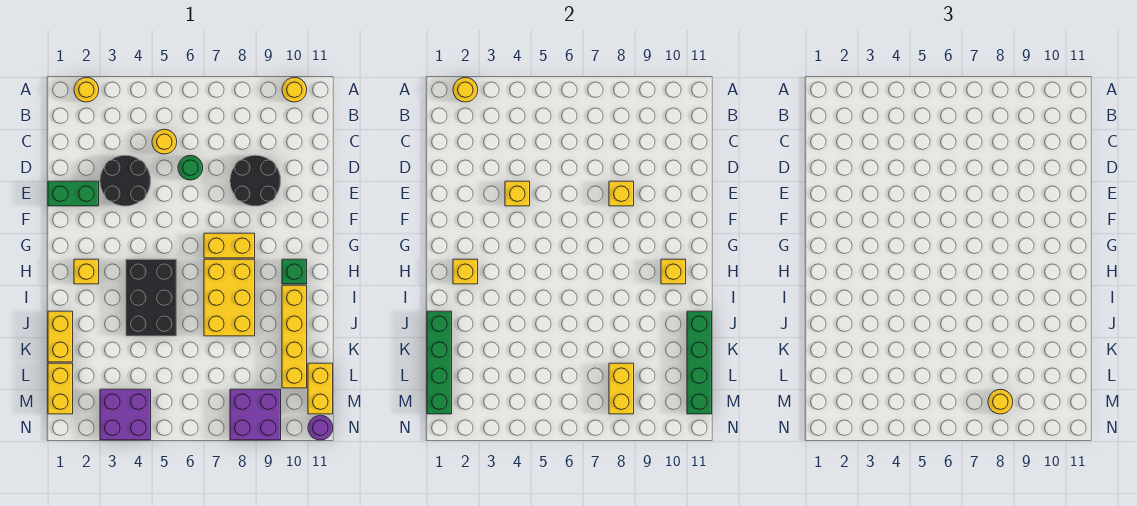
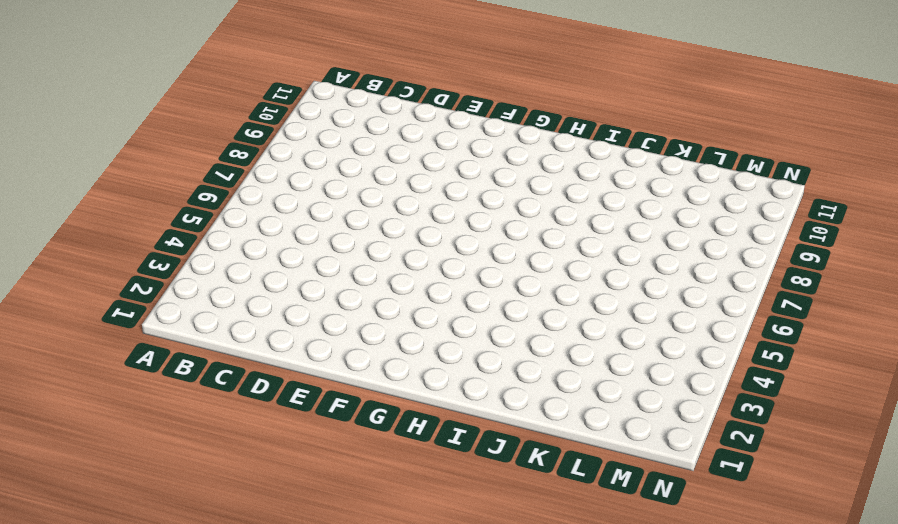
none -> yellow 1x1 round brick [74,77,99,102]
none -> yellow 1x1 round brick [282,77,307,102]
none -> yellow 1x1 round brick [152,129,177,154]

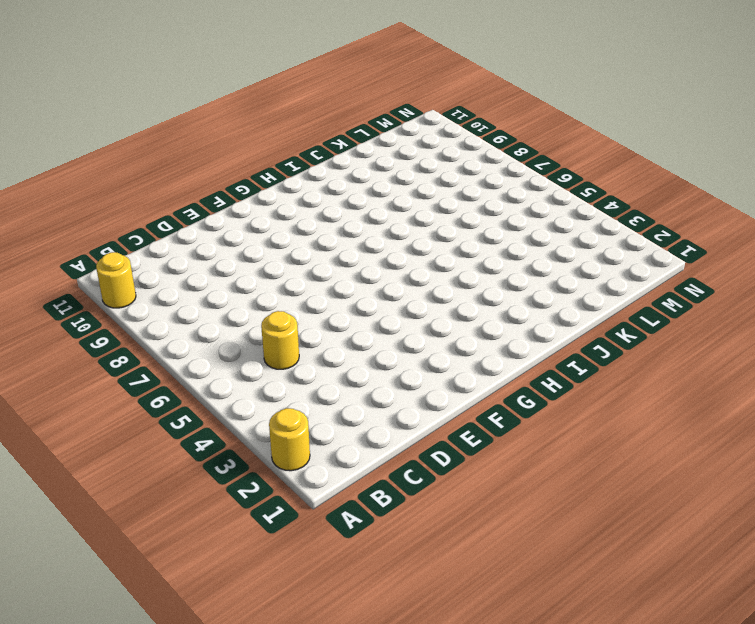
none -> black 2x2 round brick [100,155,151,206]
none -> green 1x1 round brick [178,155,203,180]
none -> black 2x2 round brick [230,155,281,206]

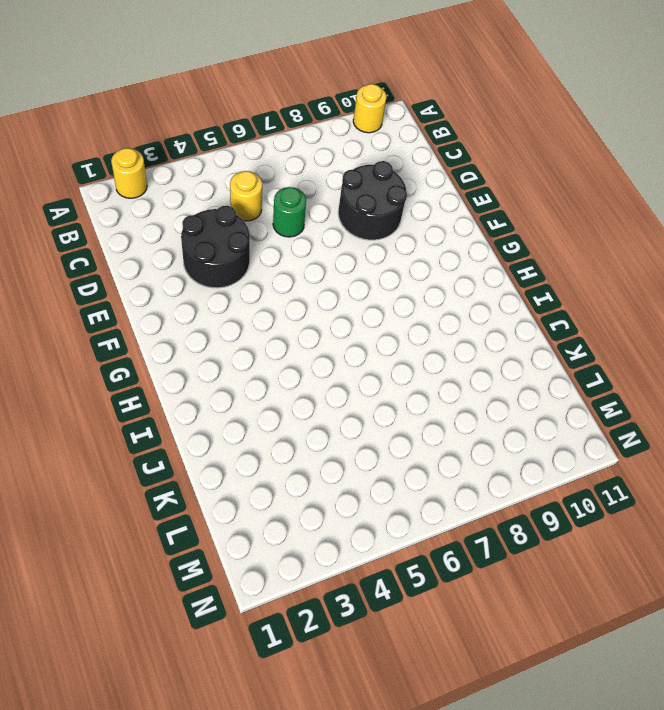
none -> green 1x2 brick [48,181,99,206]
none -> yellow 1x2 brick [204,233,255,258]
none -> yellow 1x1 brick [74,259,99,284]

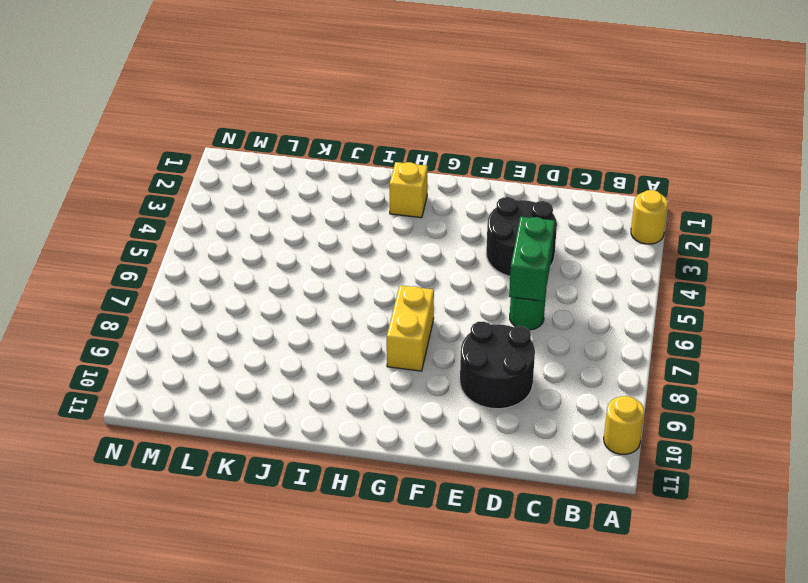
green 1x2 brick [509,217,555,301] -> green 1x2 brick moved to [48,181,99,206]
none -> yellow 1x1 round brick [152,129,177,154]
none -> black 2x3 brick [126,259,177,336]
none -> yellow 2x3 brick [204,259,255,336]

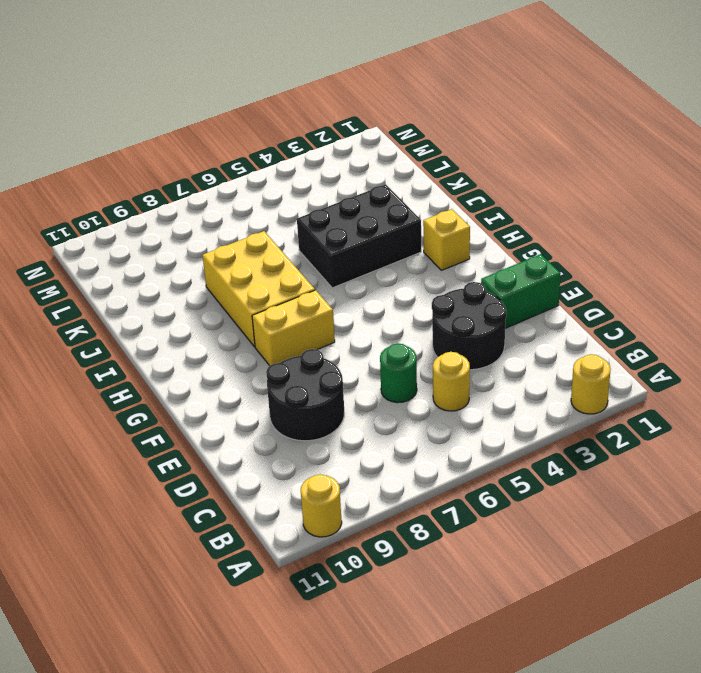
black 2x3 brick [297,184,421,288] -> black 2x3 brick turned to [126,259,177,336]
none -> green 1x1 brick [282,259,307,284]
none -> yellow 1x4 brick [282,285,307,388]
none -> yellow 1x2 brick [48,311,73,362]

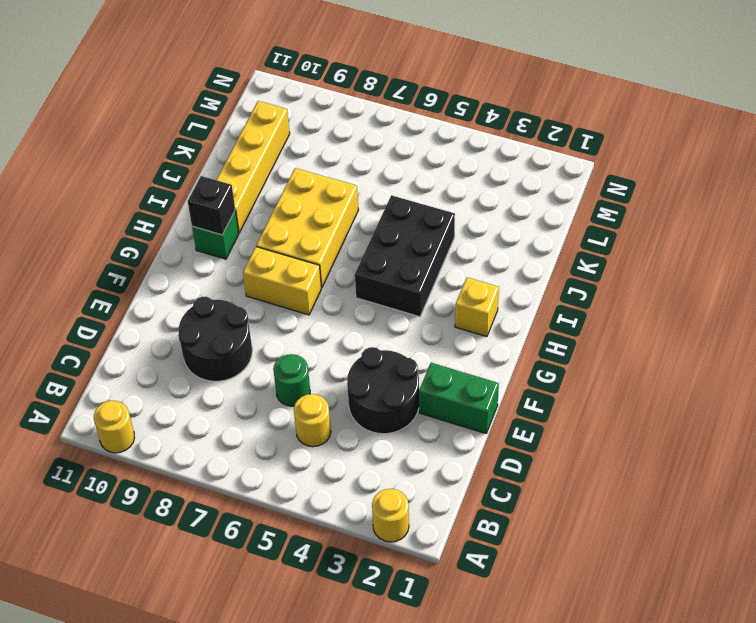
black 1x1 brick [188,176,235,235] -> yellow 1x1 brick [661,259,686,284]
none -> yellow 1x2 brick [48,311,73,362]
none -> yellow 1x2 brick [48,363,73,414]
none -> yellow 1x2 brick [308,363,333,414]

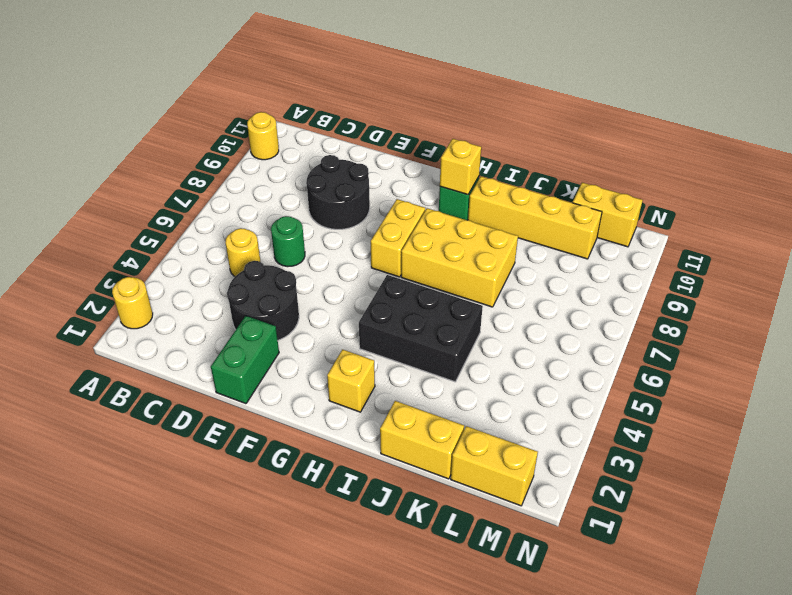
none -> purple 2x2 brick [100,389,151,440]
none -> purple 2x2 brick [230,389,281,440]
none -> purple 1x1 round brick [308,415,333,440]

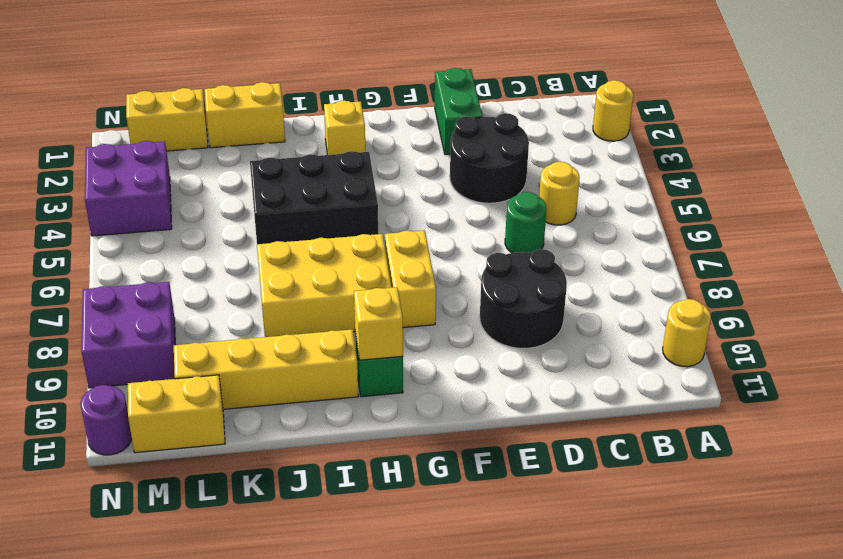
none -> yellow 1x1 round brick [453,77,478,102]
none -> yellow 1x1 brick [505,181,530,206]
none -> yellow 1x1 brick [609,181,634,206]

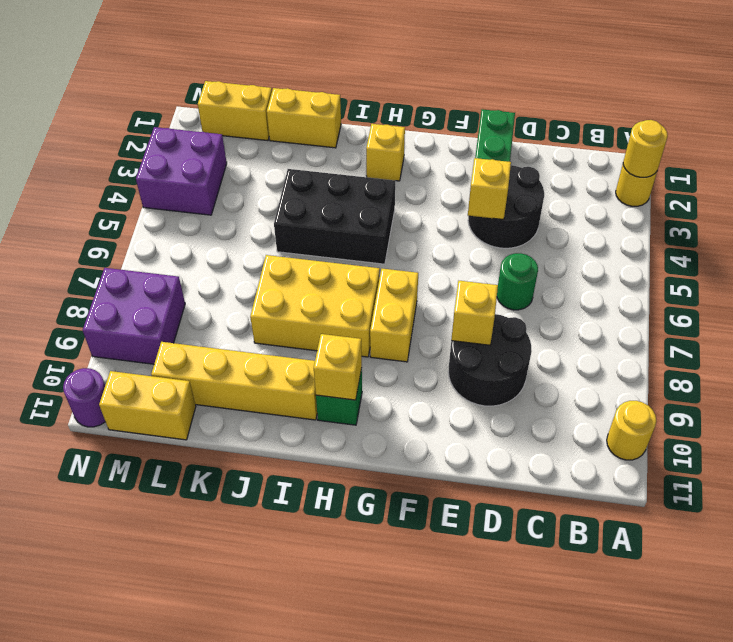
none -> yellow 1x1 round brick [152,129,177,154]
none -> yellow 1x1 brick [453,259,478,284]
none -> green 1x4 brick [427,311,452,414]

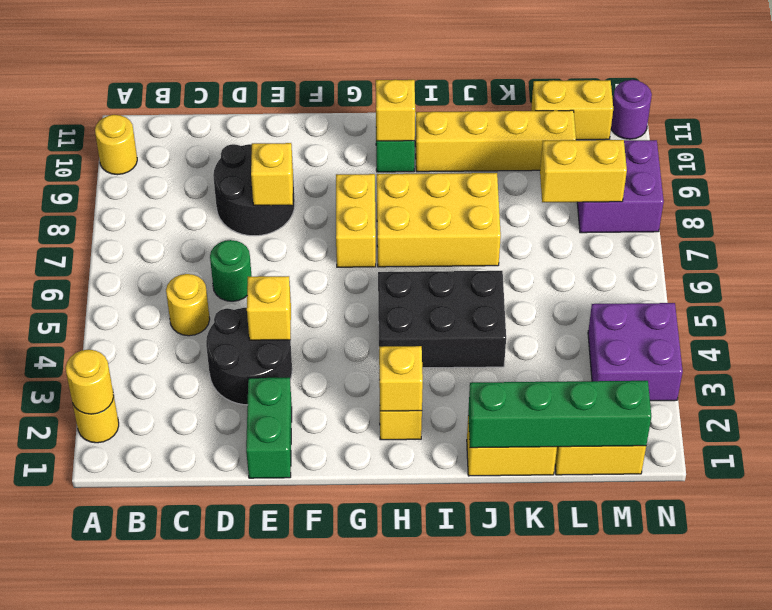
none -> green 1x4 brick [687,311,712,414]
none -> yellow 1x1 round brick [988,389,1013,414]

